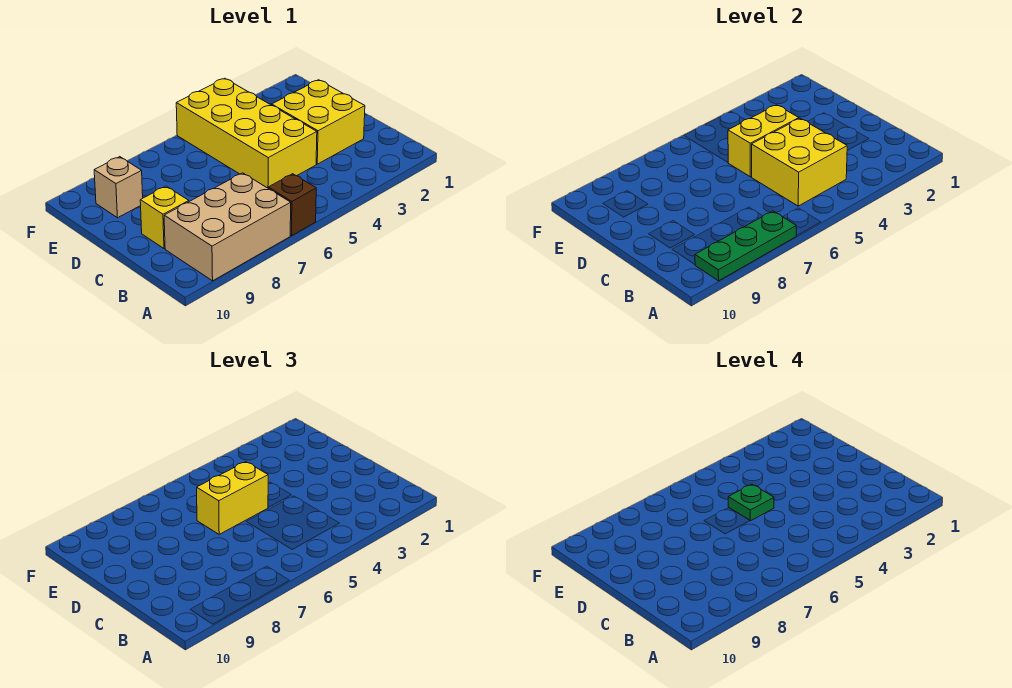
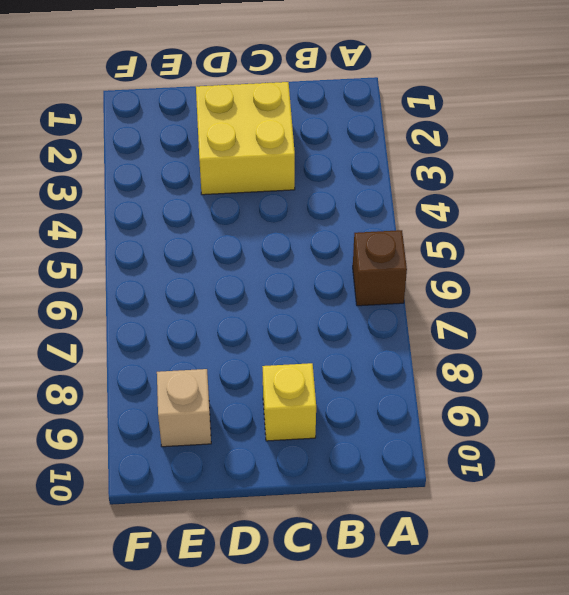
none -> tan 2x3 brick [164,173,291,281]
none -> yellow 2x4 brick [176,78,317,188]

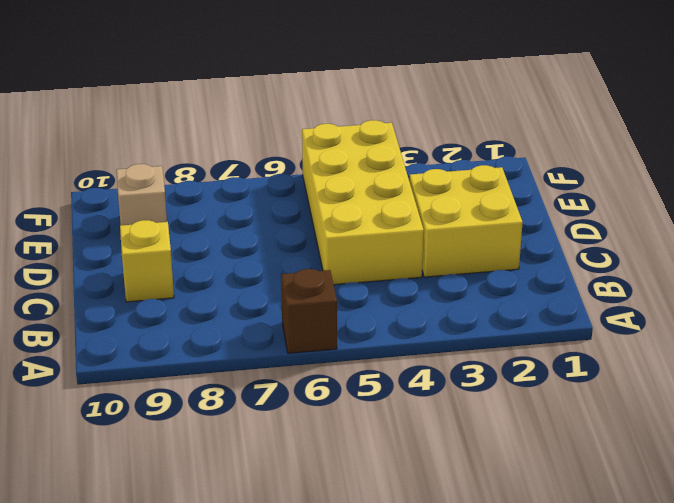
none -> tan 2x3 brick [164,173,291,281]
none -> green 1x3 plate [695,211,796,281]

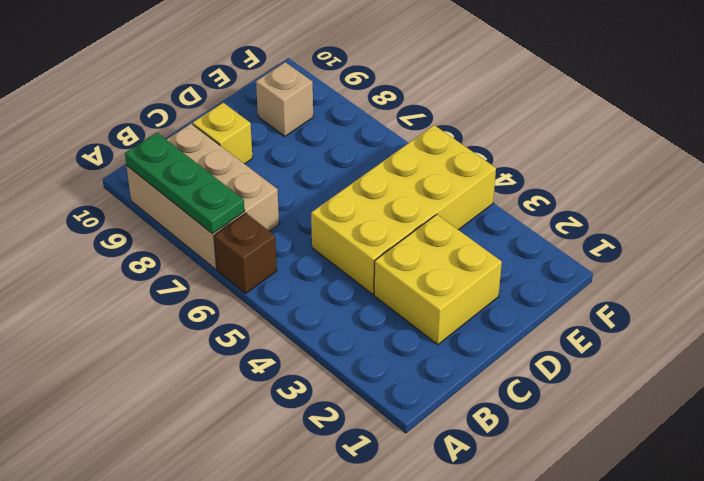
none -> yellow 2x2 brick [752,119,847,206]
none -> yellow 1x2 brick [728,105,799,177]

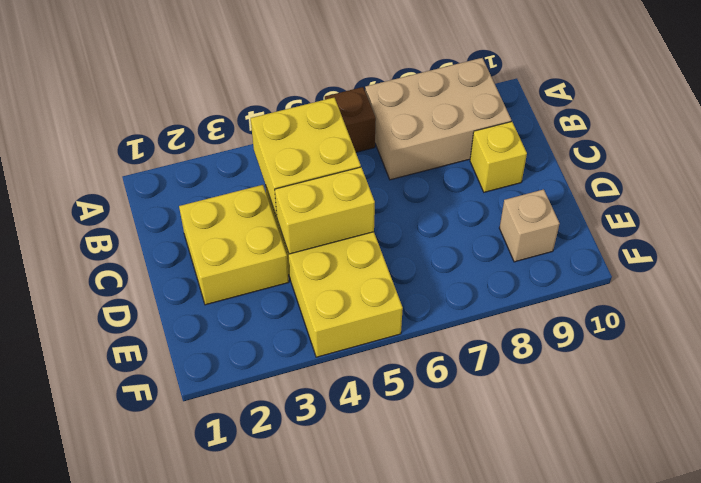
none -> green 1x3 plate [695,211,796,281]
none -> yellow 1x2 brick [197,462,268,534]

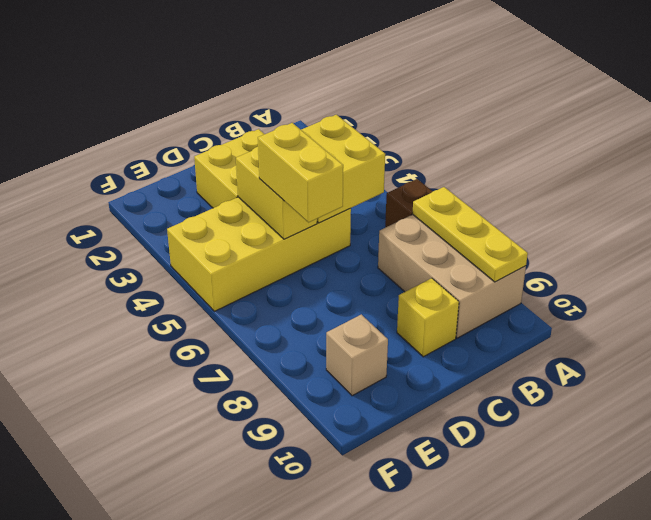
yellow 1x3 plate [412,187,528,282] -> green 1x3 plate [695,211,796,281]
none -> green 1x1 plate [728,484,774,521]

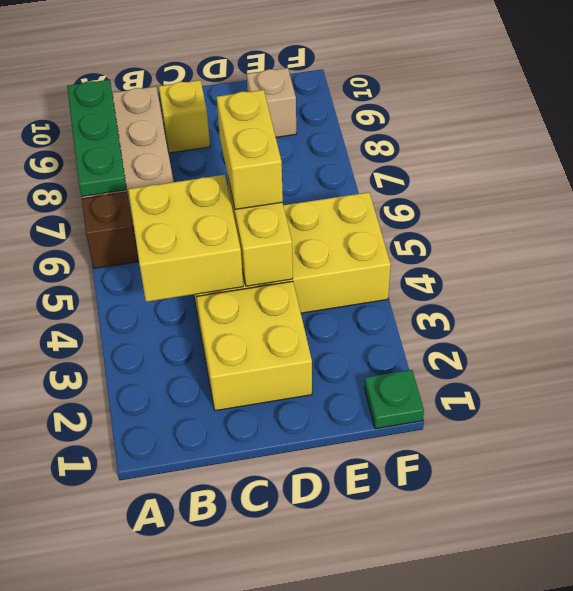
green 1x1 plate [364,370,424,429] -> green 1x1 plate moved to [728,484,774,521]

